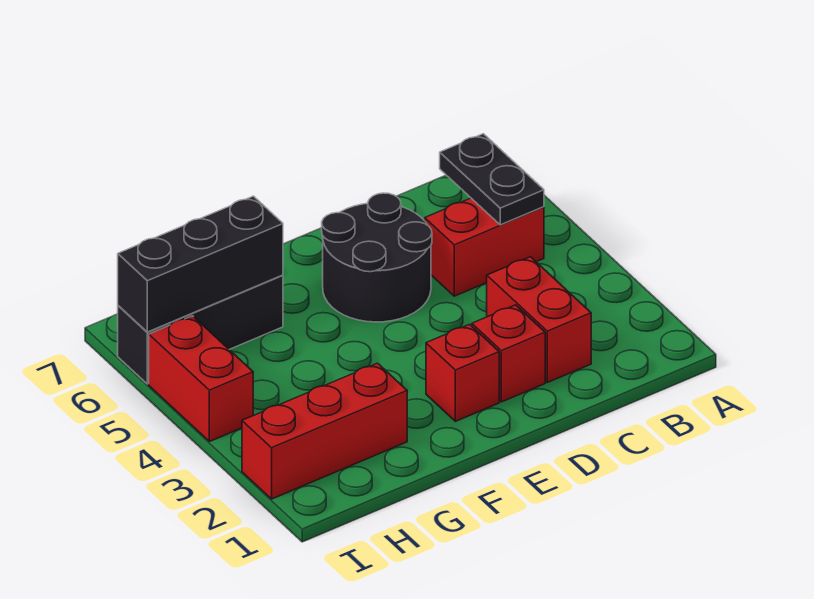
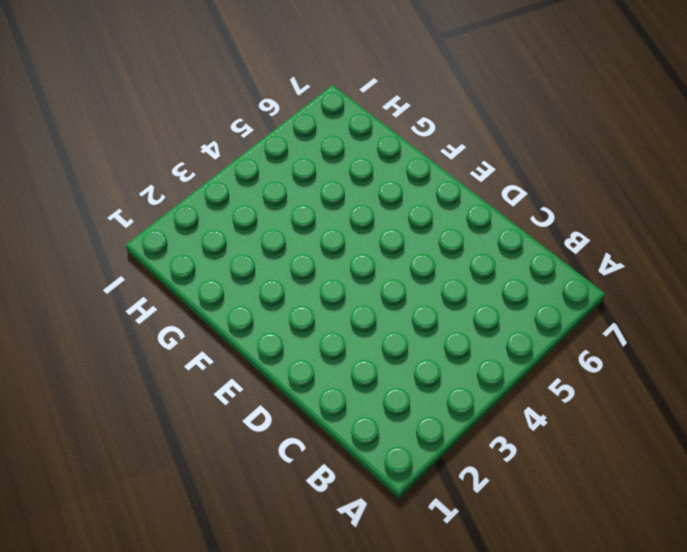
none -> red 1x2 brick [425,198,544,296]
none -> red 1x2 brick [487,257,591,383]

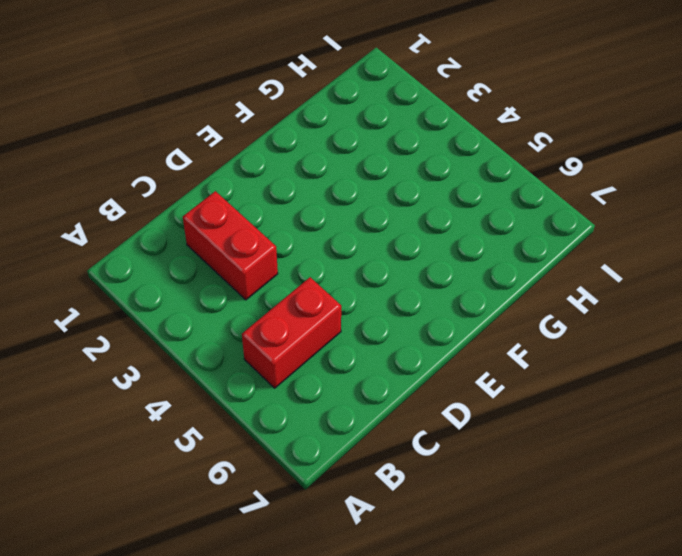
none -> red 1x1 brick [472,305,545,402]
none -> black 2x2 round brick [322,193,432,322]

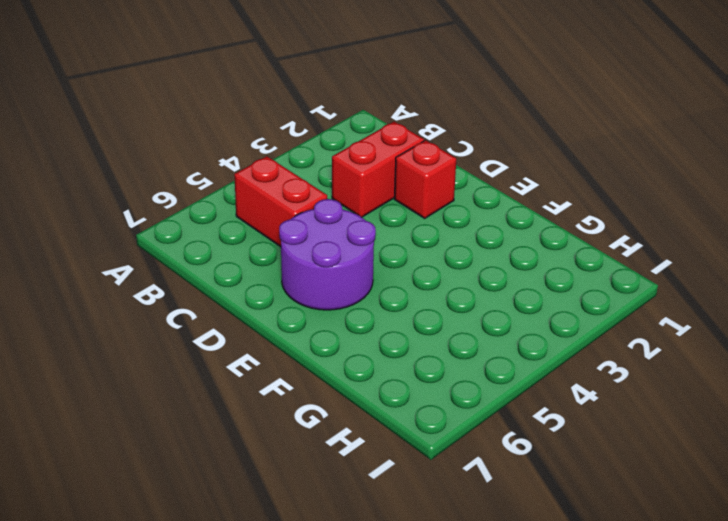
purple 2x2 round brick [279,199,376,310] -> black 2x2 round brick [322,193,432,322]
none -> red 1x1 brick [426,324,499,421]
none -> red 1x3 brick [242,363,407,499]

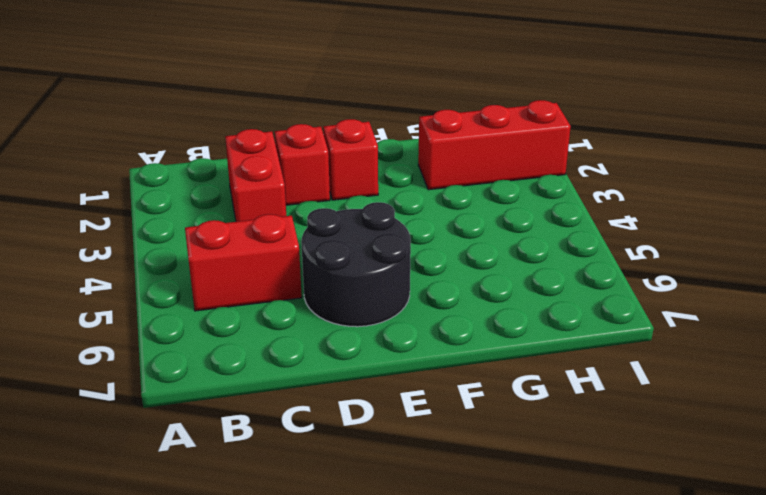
none -> black 1x3 brick [118,275,283,384]
none -> red 1x2 brick [149,316,253,442]

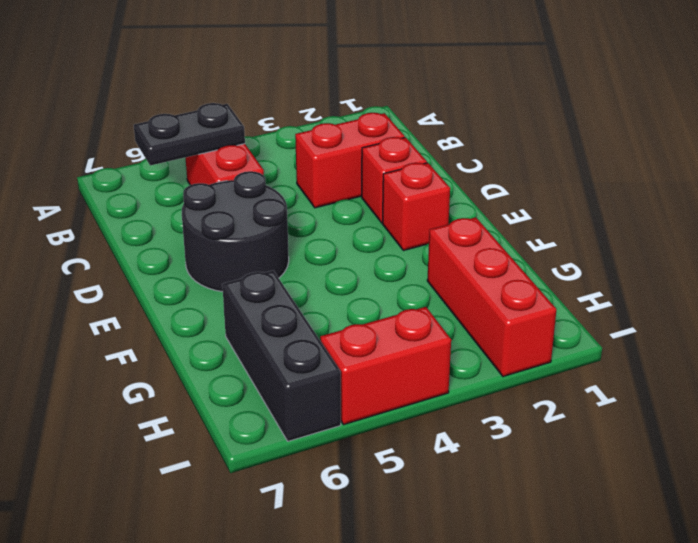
none -> black 1x3 brick [118,196,283,332]

